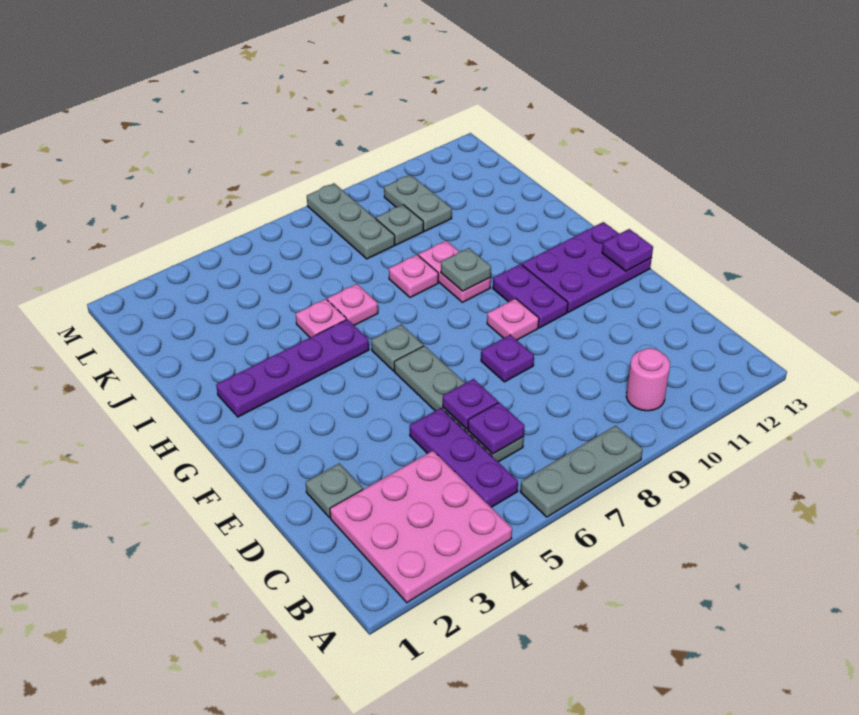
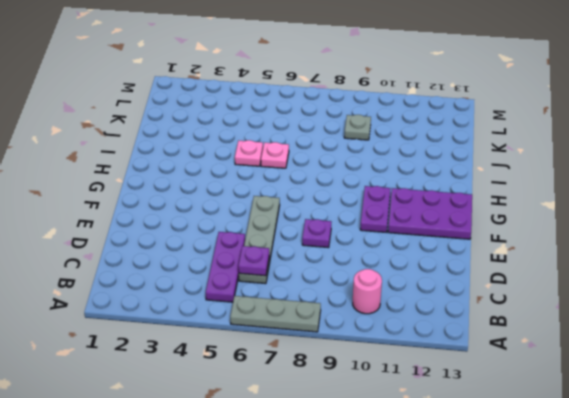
none -> pink 3x3 plate [330,451,512,603]
none -> grey 1x1 plate [306,463,363,518]
none -> pink 1x1 plate [487,299,539,340]

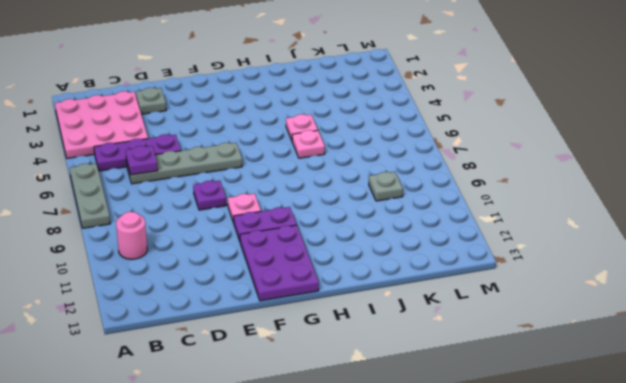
none -> grey 1x1 plate [371,325,423,371]
none -> purple 1x4 plate [216,319,369,417]
none -> pink 1x2 plate [419,241,491,302]

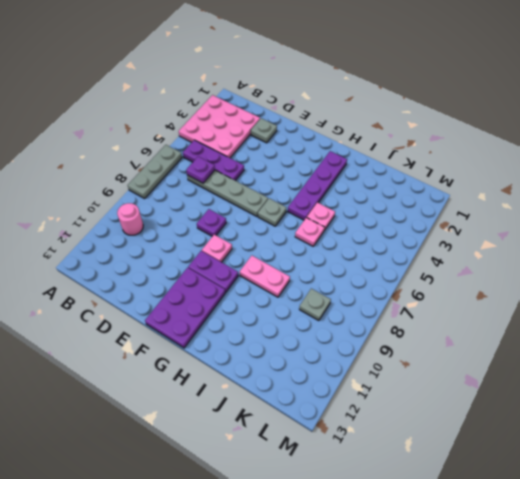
none -> pink 1x1 plate [389,255,438,298]
none -> grey 1x3 plate [307,183,395,259]
none -> grey 1x2 plate [384,175,452,231]

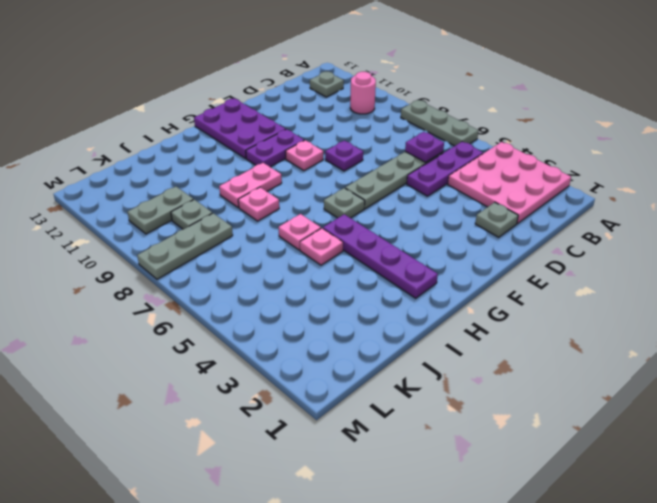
grey 1x1 plate [310,72,344,97] -> grey 1x1 plate moved to [441,248,491,291]
none -> purple 1x1 plate [443,379,498,429]
none -> purple 1x1 plate [602,229,653,271]

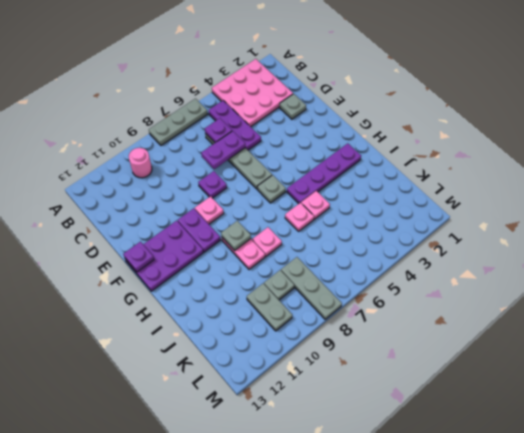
purple 1x2 plate [201,131,245,169] -> purple 1x1 plate [443,379,498,429]

